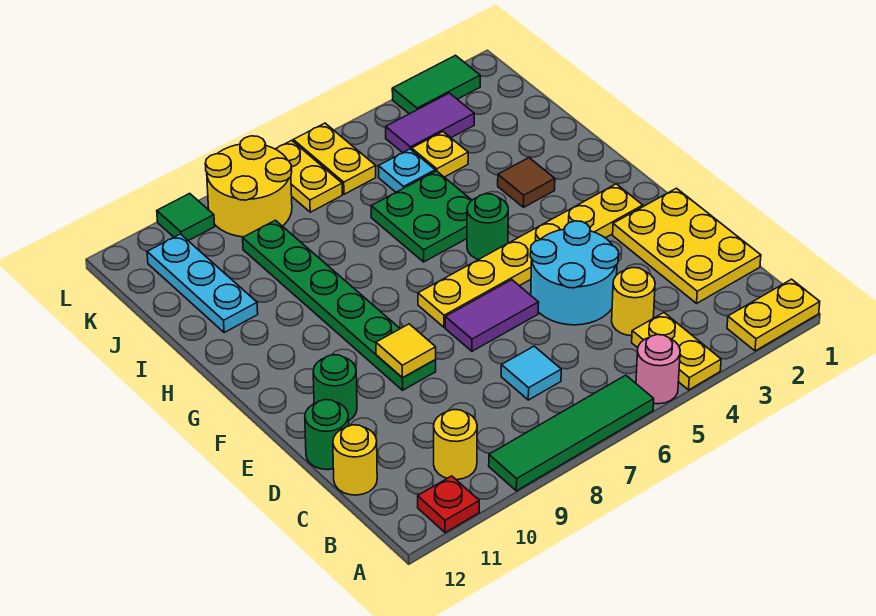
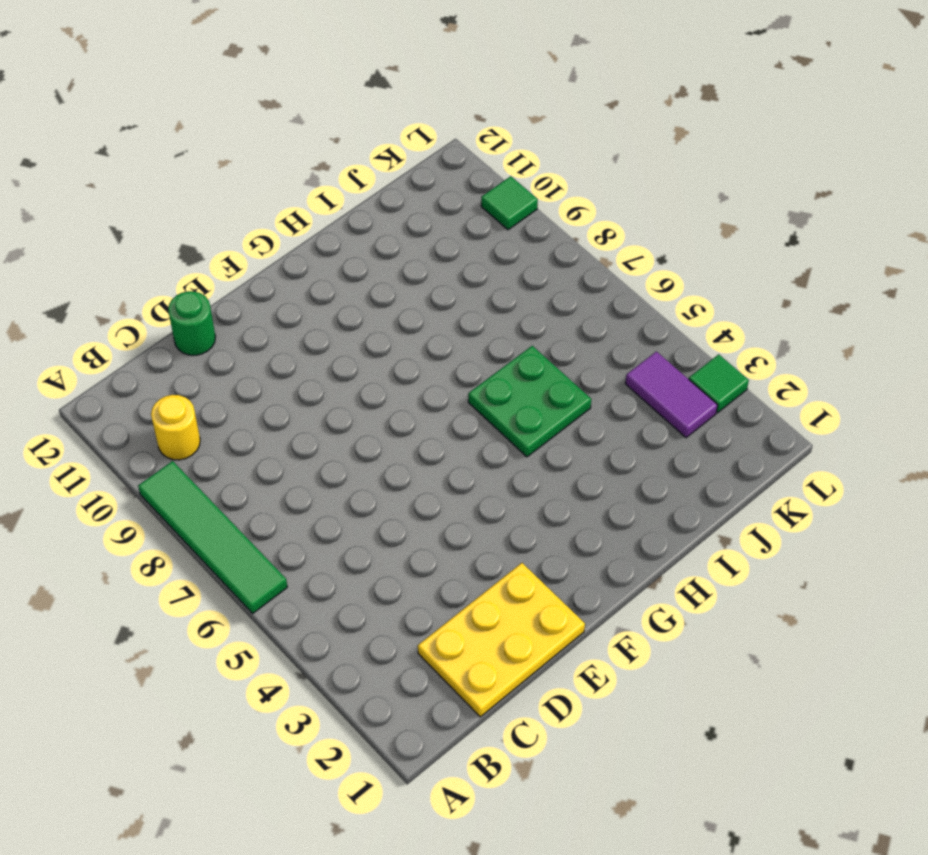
green 1x1 tile [689,354,749,413] -> green 1x2 tile [392,55,480,114]
none -> yellow 1x2 plate [727,279,820,351]
none -> yellow 1x2 plate [632,313,721,390]
none -> pink 1x1 round brick [636,335,680,404]

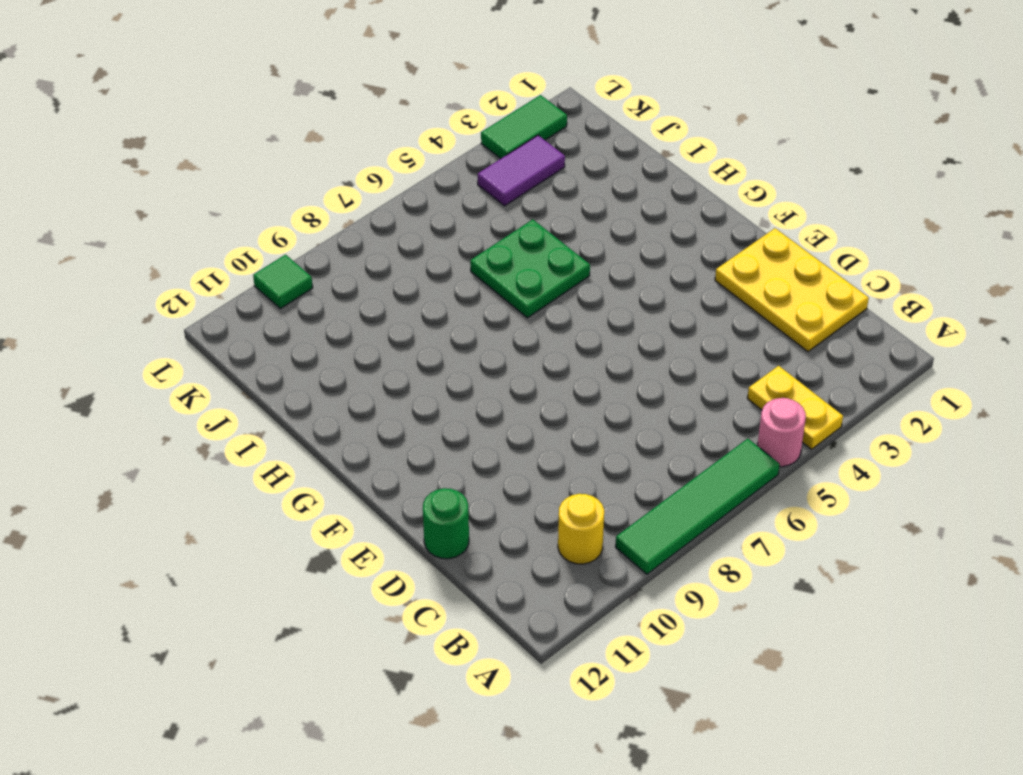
none -> yellow 1x2 plate [727,279,820,351]
none -> red 1x1 plate [418,476,479,533]
none -> yellow 1x1 round brick [612,268,655,336]

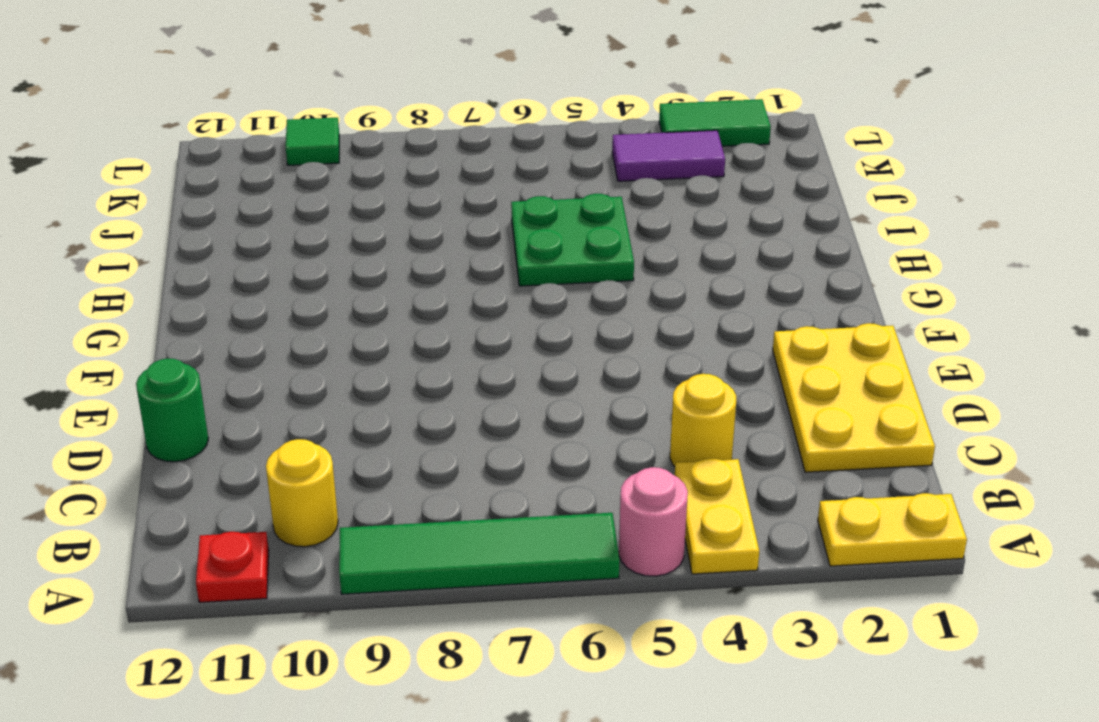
none -> cyan 1x1 tile [501,346,561,400]
none -> yellow 1x1 round brick [333,425,377,495]
none -> cyan 2x2 round brick [530,221,619,325]

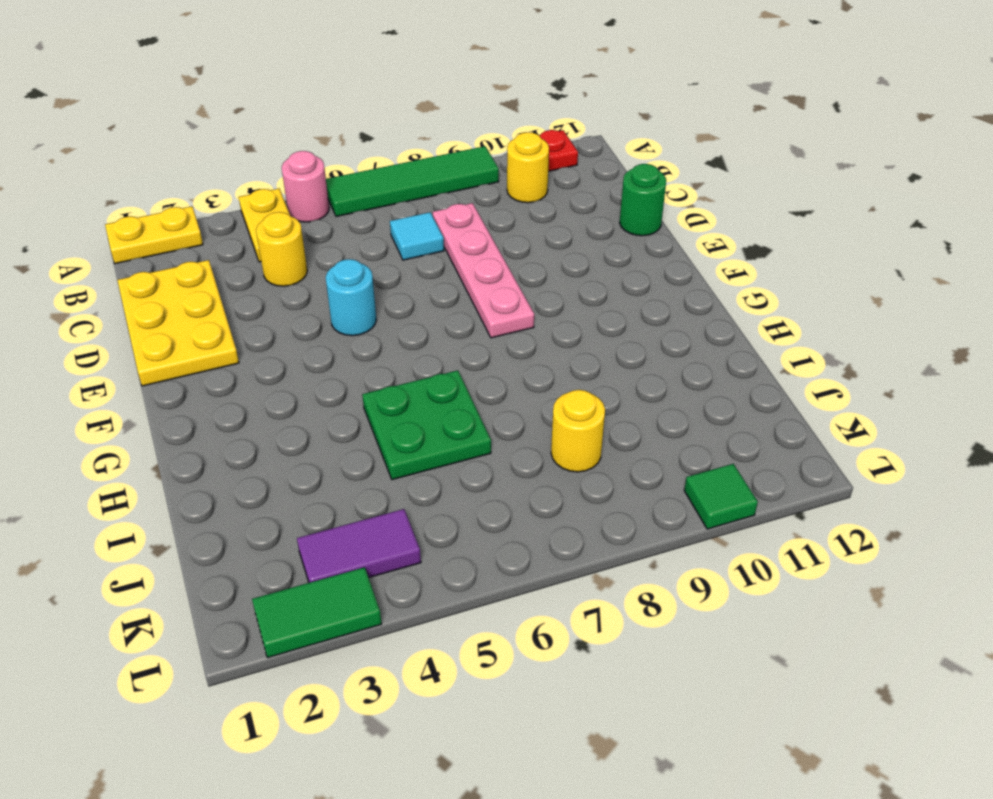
pink 1x4 plate [433,203,534,338] -> none
cyan 1x1 round brick [326,259,377,336] -> cyan 2x2 round brick [530,221,619,325]
yellow 1x1 round brick [551,390,605,472] -> yellow 1x1 round brick moved to [333,425,377,495]
none -> purple 1x2 tile [445,280,539,351]
none -> green 1x6 plate [243,220,436,390]
none -> green 1x1 round brick [313,355,357,420]

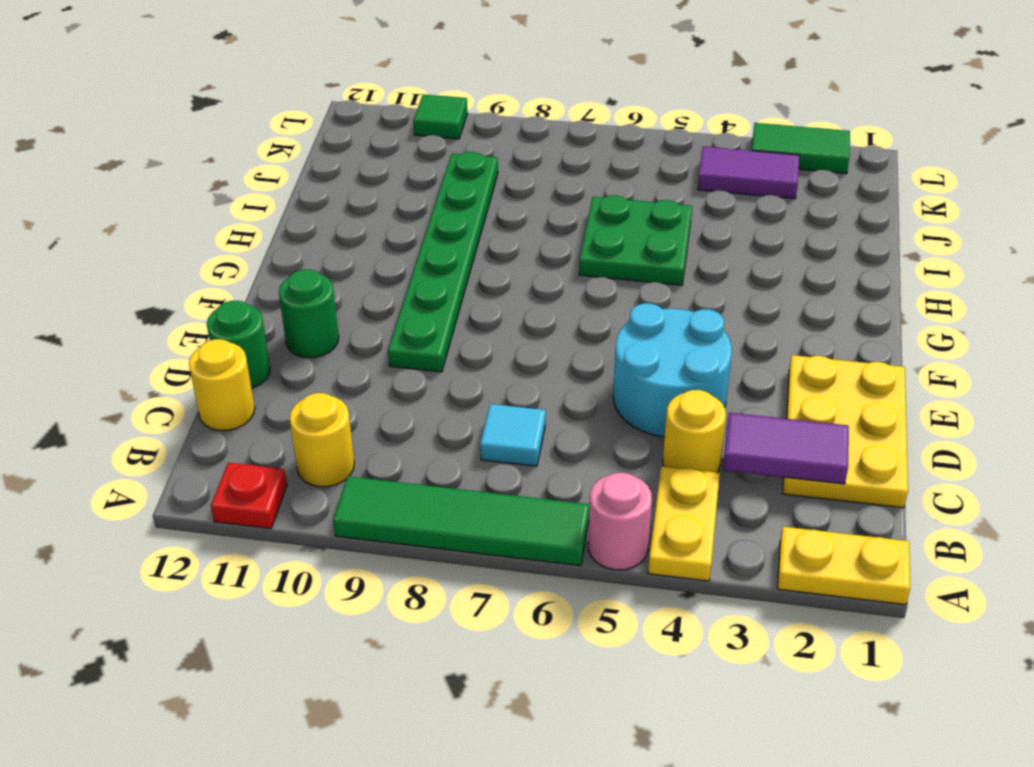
purple 1x2 tile [723,413,849,484] -> purple 1x2 tile moved to [445,280,539,351]
none -> yellow 1x6 plate [418,184,643,327]
none -> green 1x1 round brick [467,194,508,259]
none -> brown 1x1 tile [498,158,555,207]

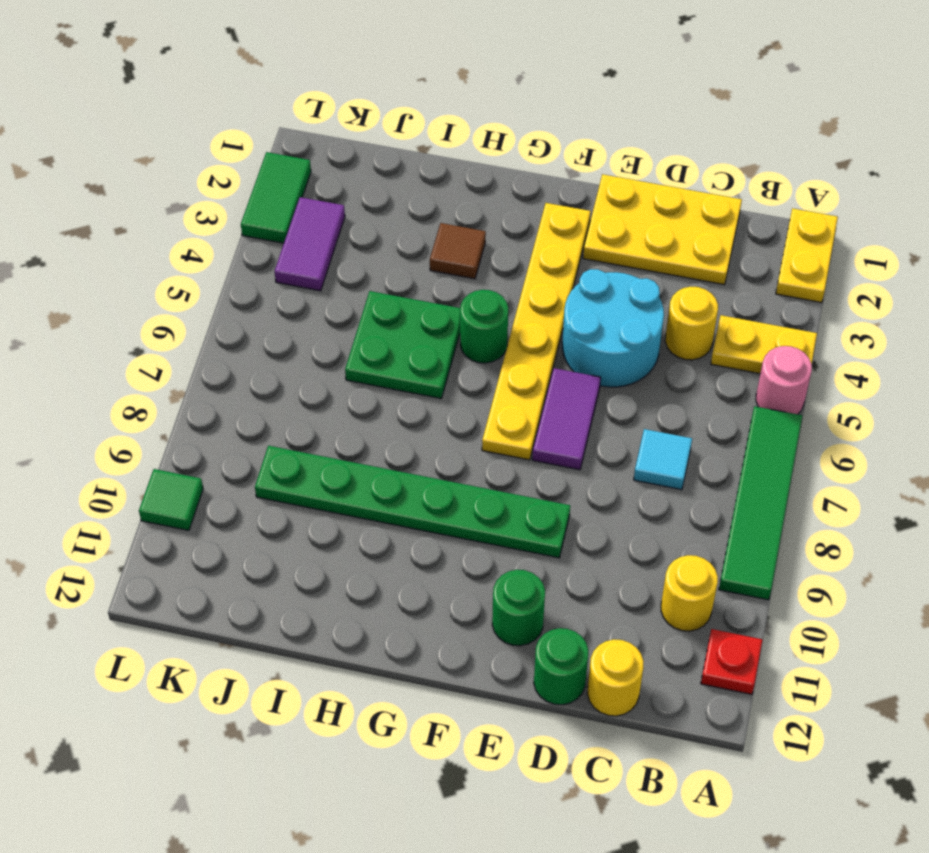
none -> cyan 1x3 plate [147,234,258,333]
none -> yellow 1x1 plate [412,132,468,177]
none -> cyan 1x1 plate [379,149,435,192]

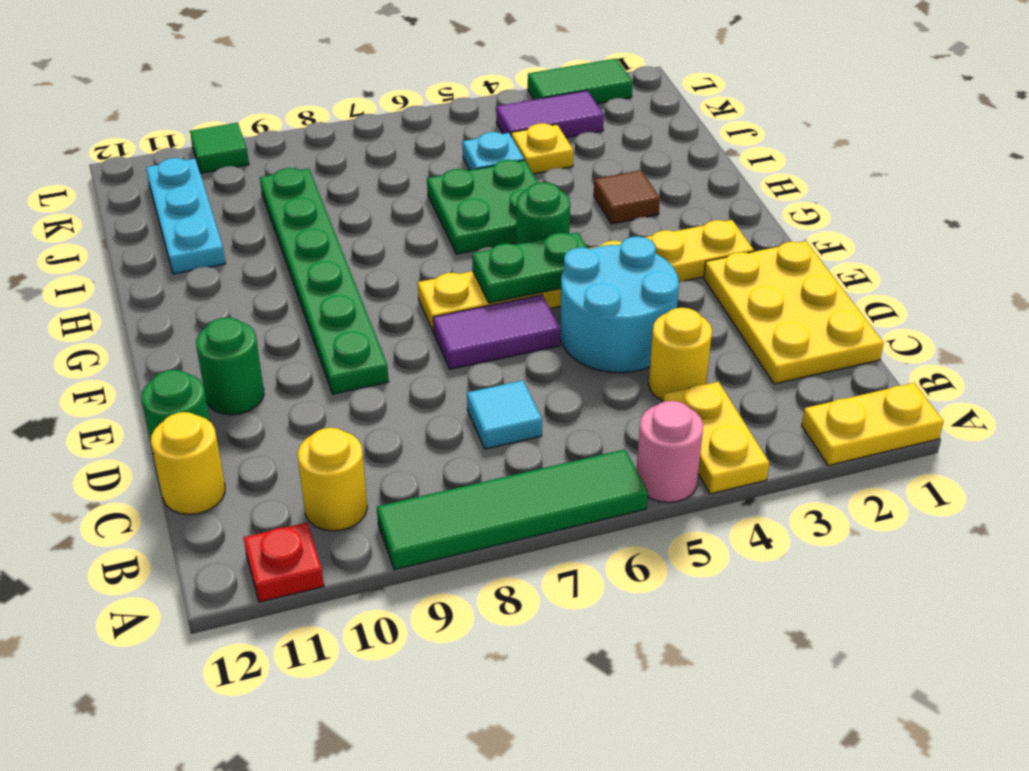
green 1x2 plate [472,232,587,303] -> none
none -> yellow 1x2 plate [293,123,376,194]
none -> yellow 1x2 plate [276,140,342,212]
none -> yellow 2x2 round brick [205,136,292,237]

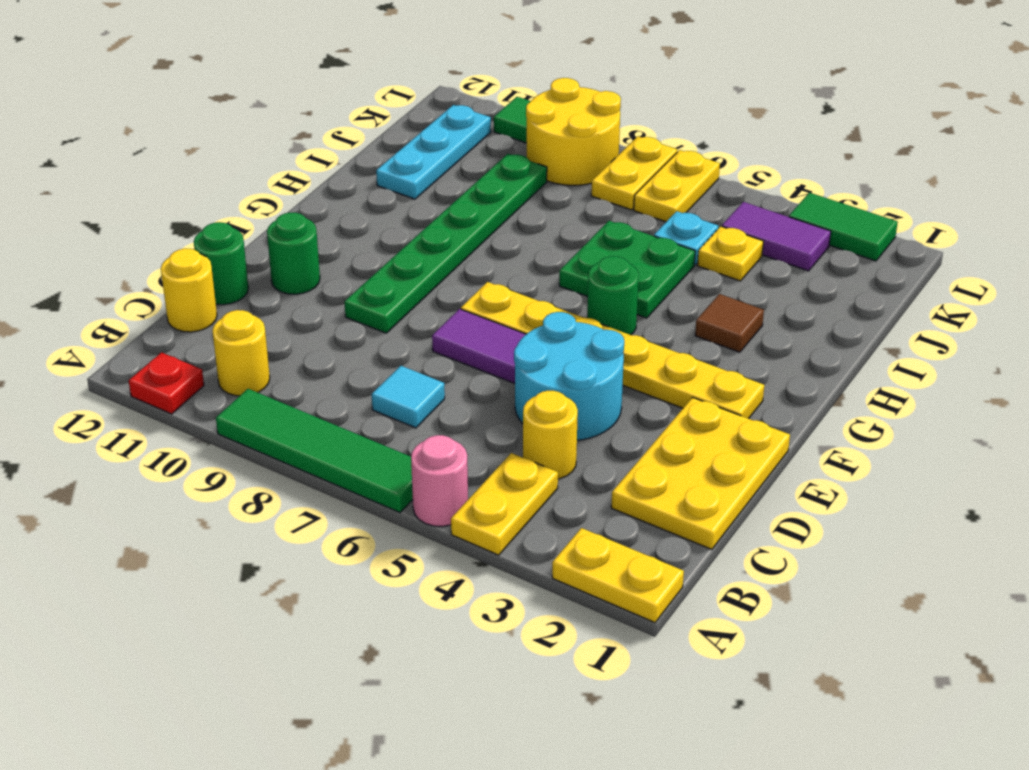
none -> yellow 1x1 tile [376,324,436,378]

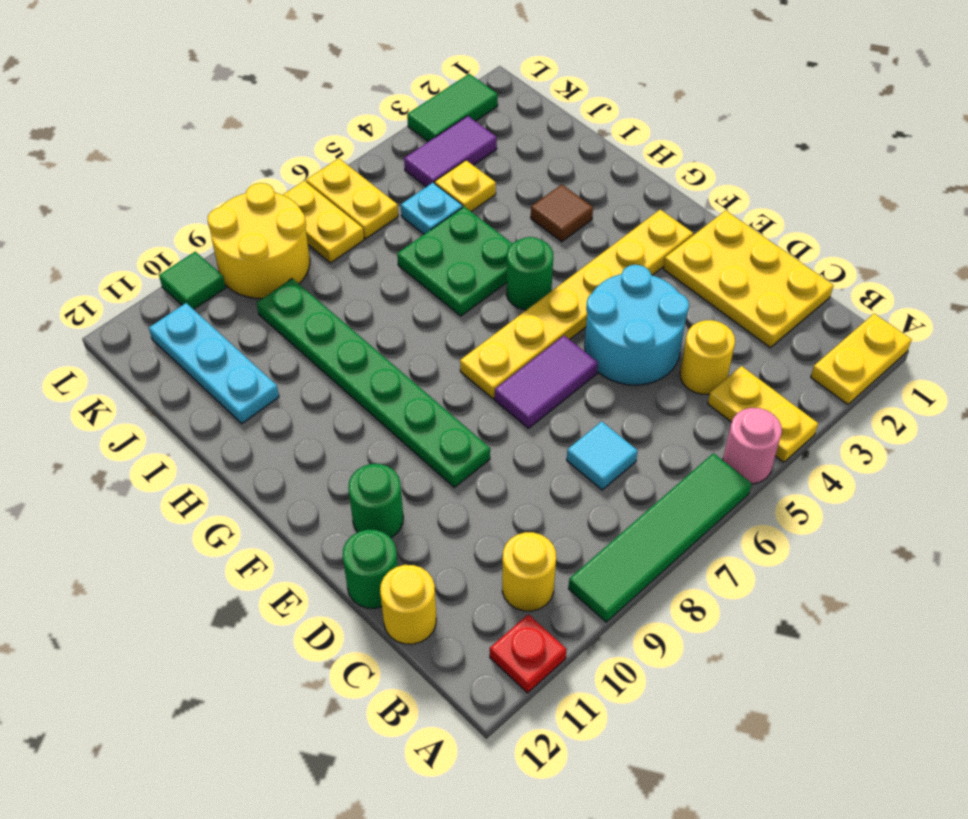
none -> yellow 1x1 tile [376,324,436,378]

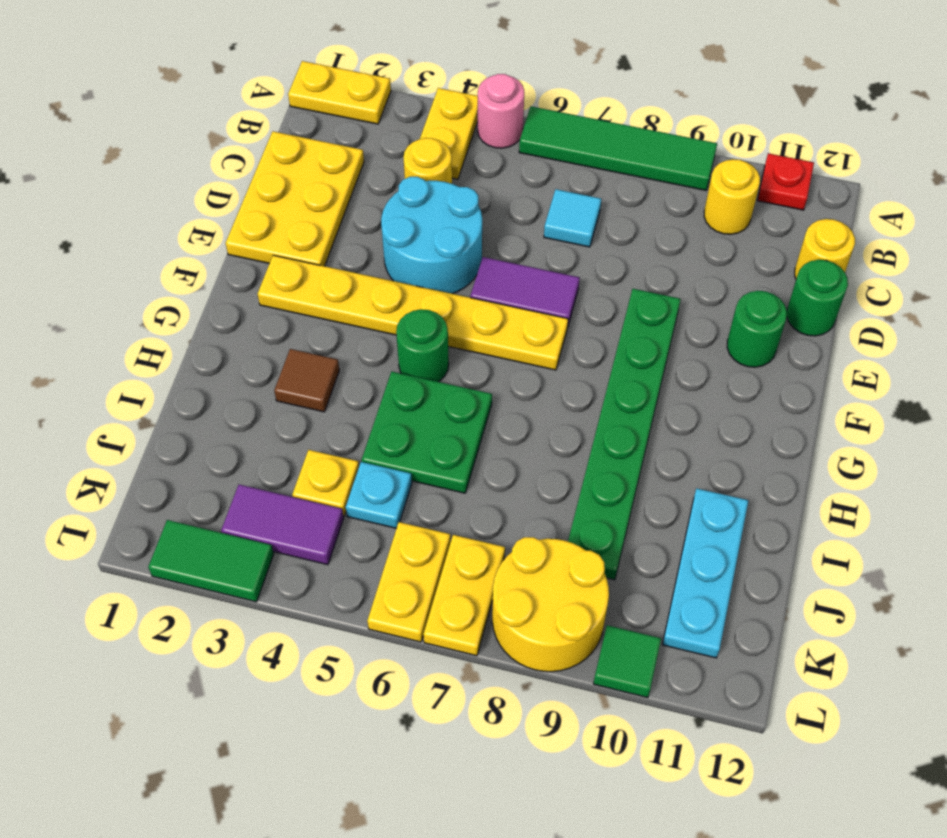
none -> yellow 1x1 tile [376,324,436,378]

